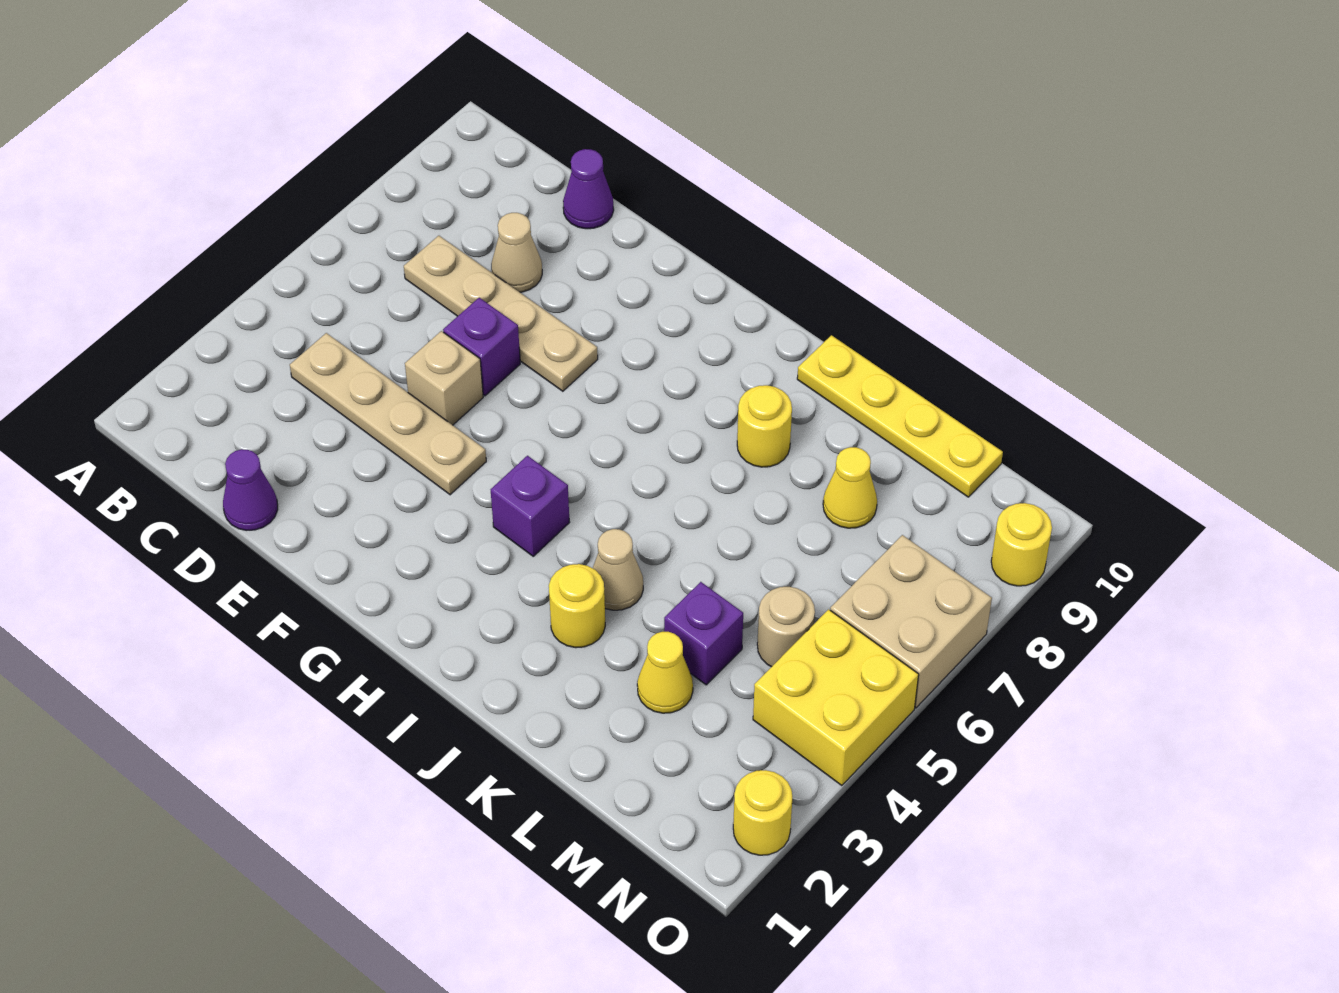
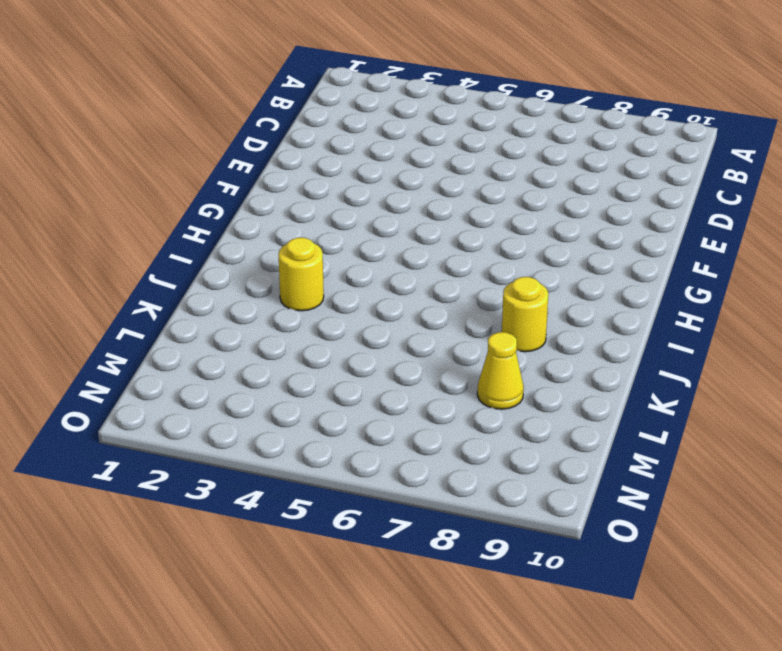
none -> tan 1x4 plate [290,333,486,495]
none -> tan 1x4 plate [404,236,598,391]
none -> purple 1x1 cone [223,449,278,530]

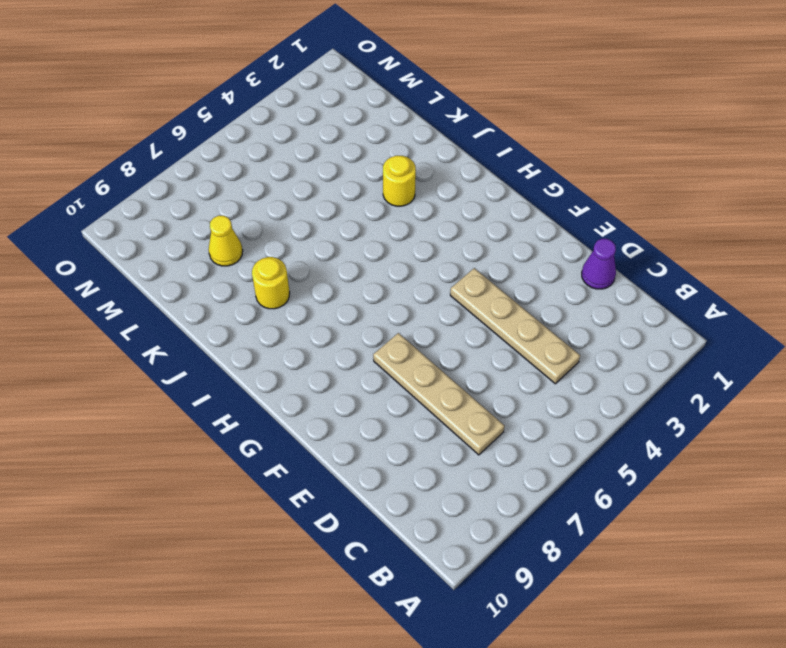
none -> tan 1x1 cone [491,213,542,292]
none -> purple 1x1 cone [563,149,614,229]
none -> tan 1x1 brick [405,331,483,425]

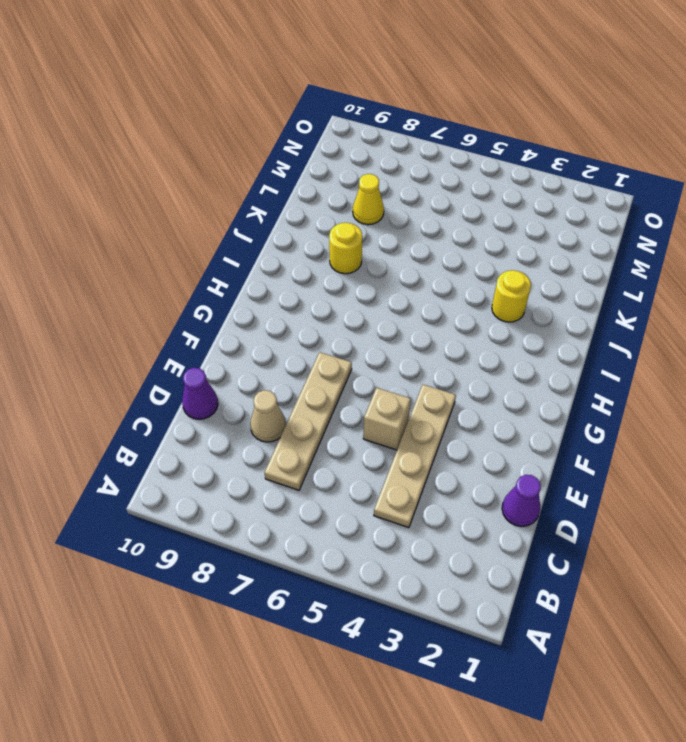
none -> purple 1x1 brick [443,298,520,396]
none -> purple 1x1 brick [491,456,570,556]
none -> tan 1x1 cone [593,529,643,610]

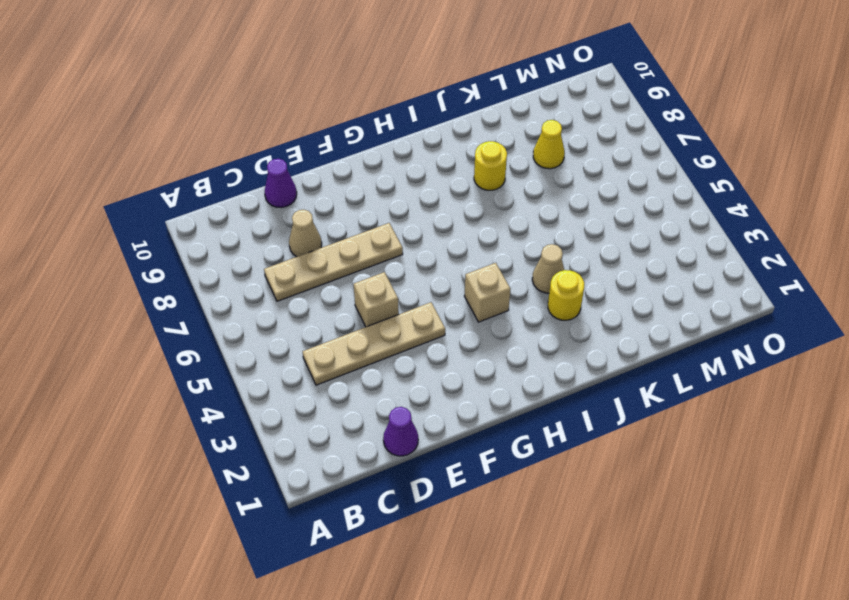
tan 1x1 brick [465,263,510,322] -> purple 1x1 brick [491,456,570,556]
none -> purple 1x1 brick [443,298,520,396]
none -> yellow 1x4 plate [797,335,1003,497]
none -> yellow 1x1 cone [637,632,693,713]

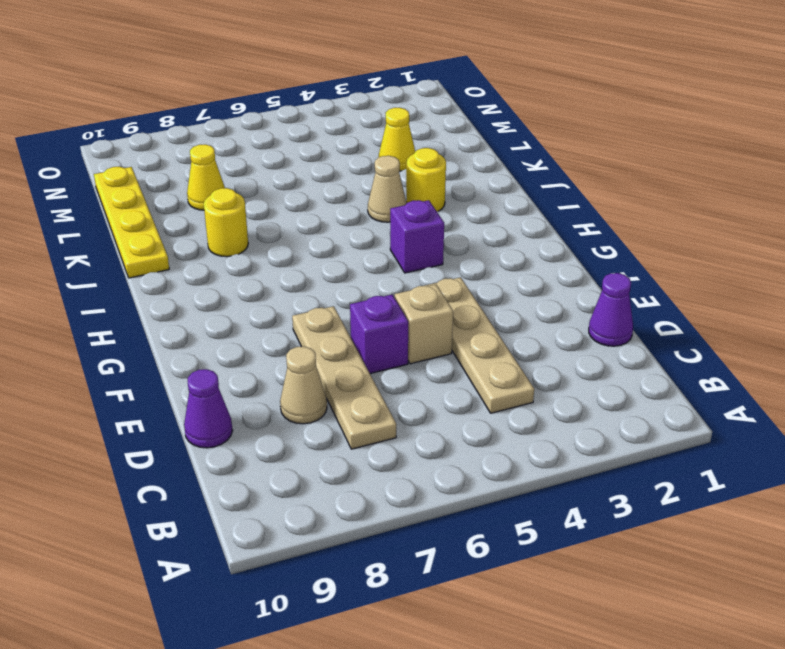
none -> purple 1x1 brick [664,582,743,685]
none -> tan 1x1 round brick [757,587,815,667]
none -> yellow 2x2 brick [753,609,919,786]

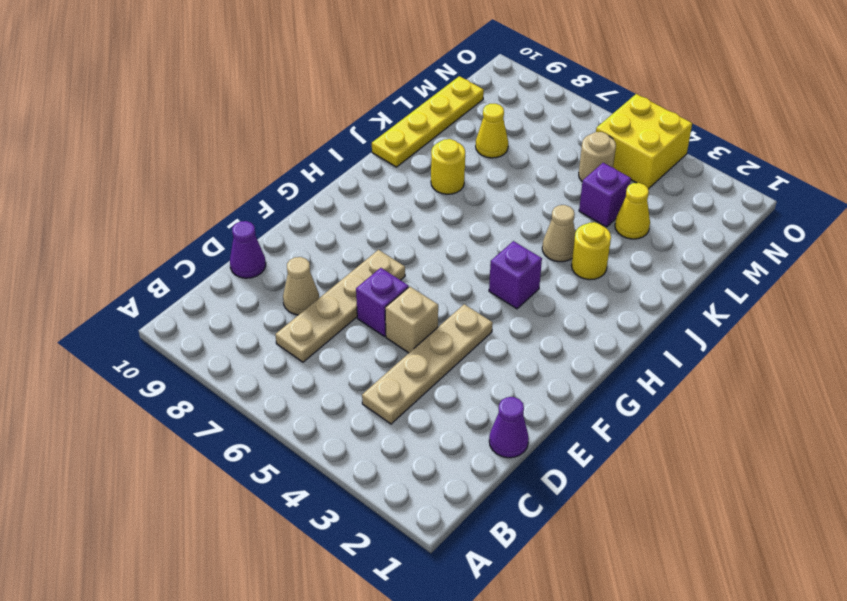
none -> tan 2x2 brick [830,535,992,708]
none -> yellow 1x1 round brick [733,770,792,855]
none -> yellow 1x1 round brick [991,503,1052,586]

